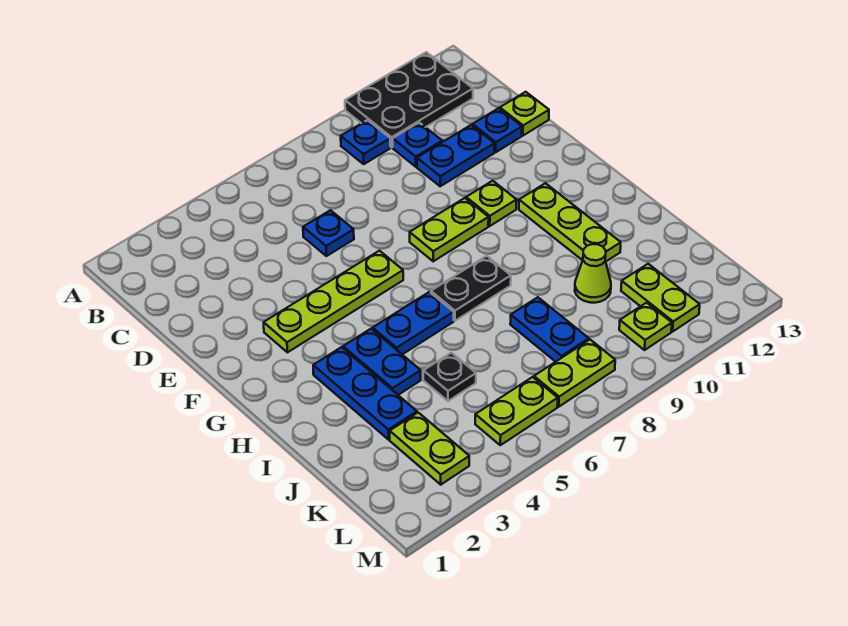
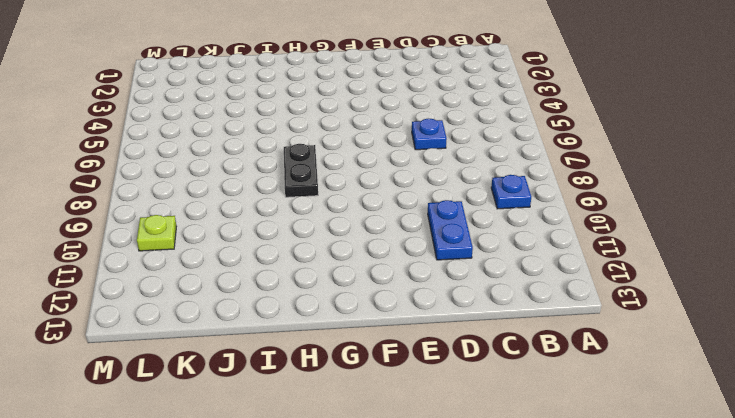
none -> black 2x3 plate [345,52,473,147]
none -> blue 1x1 plate [393,123,442,167]
none -> blue 1x1 plate [472,108,522,152]

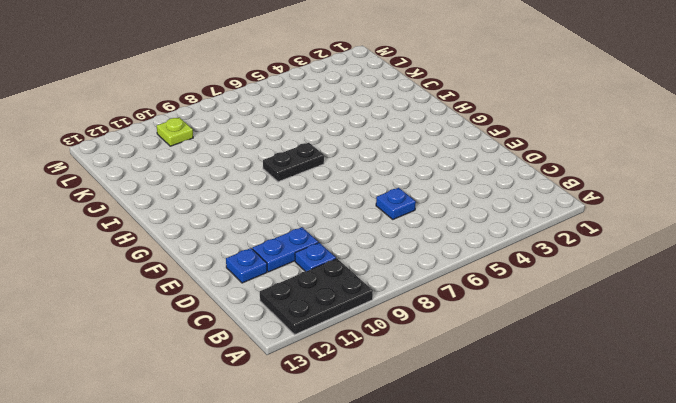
none -> blue 1x1 plate [341,120,390,164]
none -> lime 1x1 plate [500,92,549,136]
none -> lime 1x4 plate [264,251,403,352]

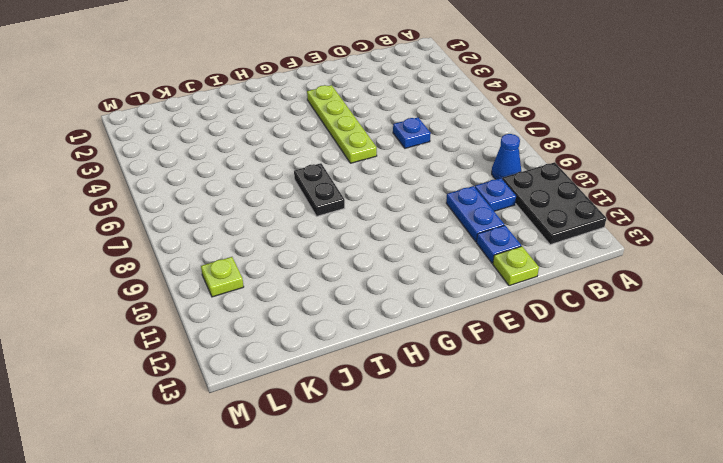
blue 1x1 cone [492,134,521,179] -> blue 1x1 plate [341,120,390,164]
none -> lime 1x2 plate [410,198,489,261]
none -> lime 1x1 plate [466,181,517,226]
none -> lime 1x3 plate [519,183,621,261]

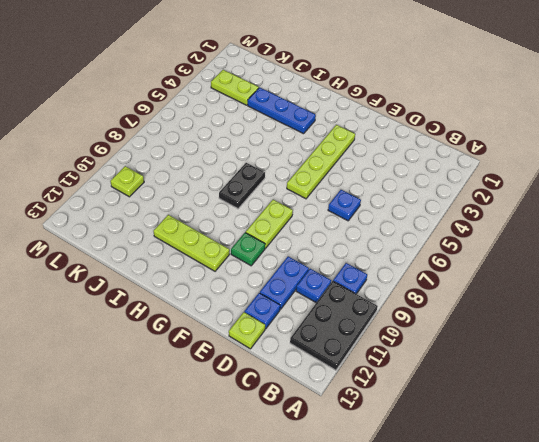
green 1x1 plate [231,233,265,266] -> lime 1x1 plate [466,181,517,226]
none -> blue 1x2 plate [343,329,421,395]
none -> blue 1x2 plate [373,292,454,354]
none -> black 1x1 plate [423,353,476,401]

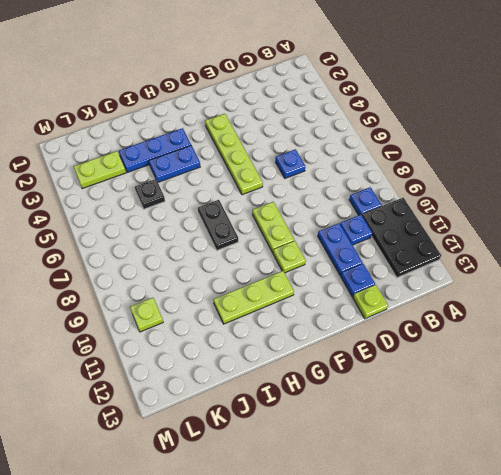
none -> blue 1x2 plate [373,292,454,354]
none -> blue 1x2 plate [510,297,589,362]
none -> lime 1x1 cone [575,244,611,303]

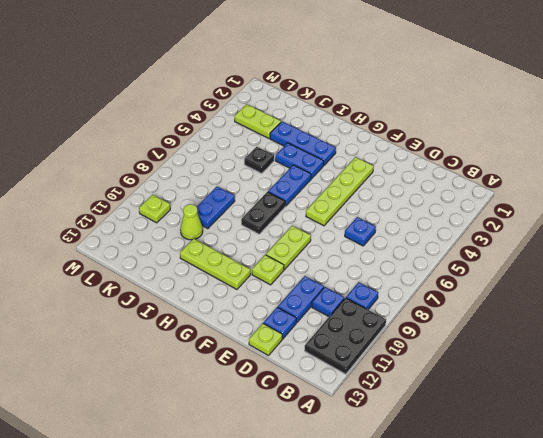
blue 1x2 plate [197,187,235,229] -> blue 1x2 plate turned to [510,297,589,362]
none -> lime 1x2 plate [621,264,700,332]
none -> lime 1x2 plate [475,377,558,445]
none -> lime 1x2 plate [534,340,615,407]

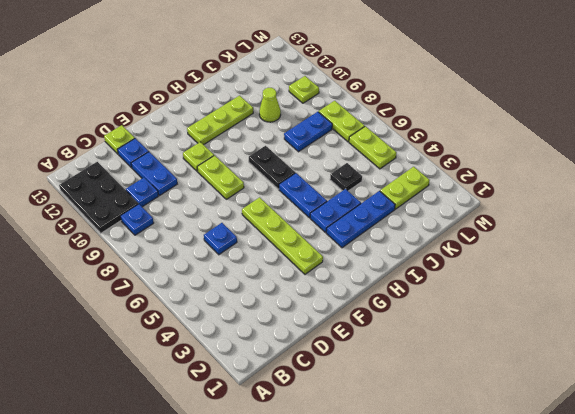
none -> lime 1x2 plate [621,264,700,332]

